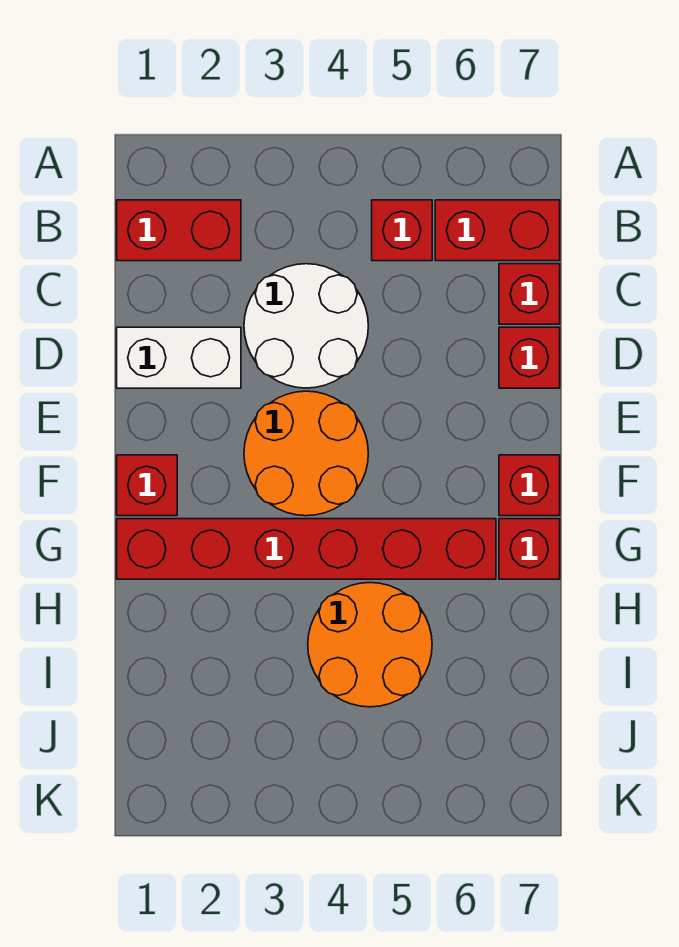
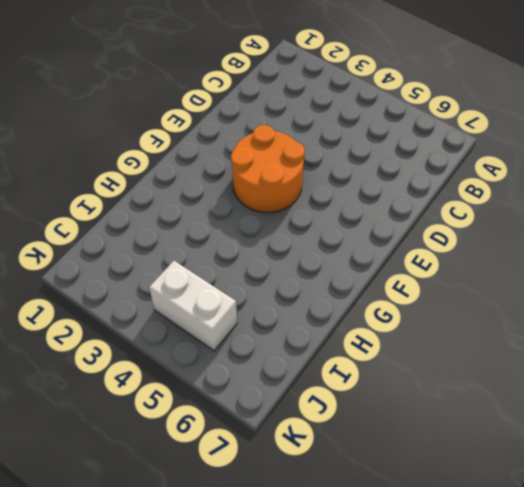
white 1x2 brick [149,261,237,351] -> white 1x2 brick moved to [117,327,241,388]
none -> red 1x2 brick [117,200,241,261]
none -> red 1x1 brick [372,200,432,261]
none -> red 1x2 brick [435,200,560,261]

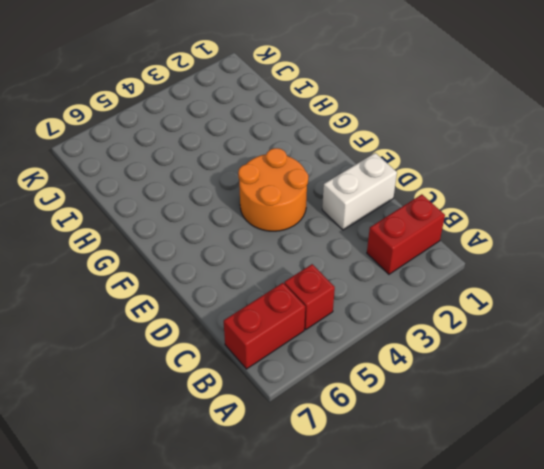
none -> white 2x2 round brick [244,264,368,388]
none -> red 1x1 brick [499,264,560,324]
none -> red 1x1 brick [499,327,560,388]

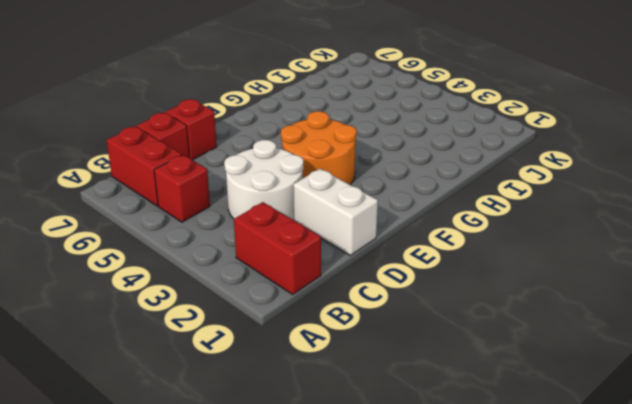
none -> red 1x1 brick [117,455,177,516]
none -> red 1x1 brick [499,455,560,516]
none -> red 1x6 brick [117,519,496,579]

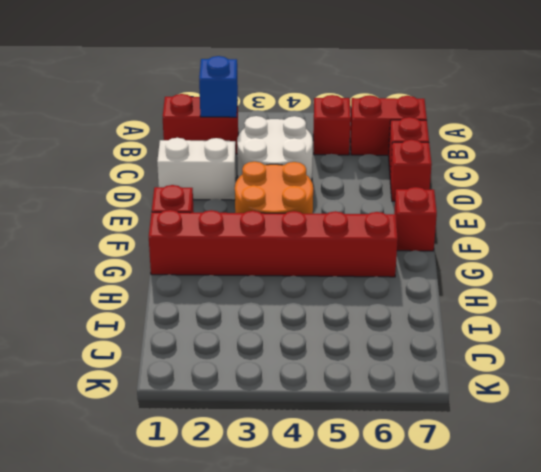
blue 1x1 brick [199,56,238,117] -> none
none -> red 1x1 brick [499,519,560,579]
none -> orange 2x2 round brick [308,583,432,707]

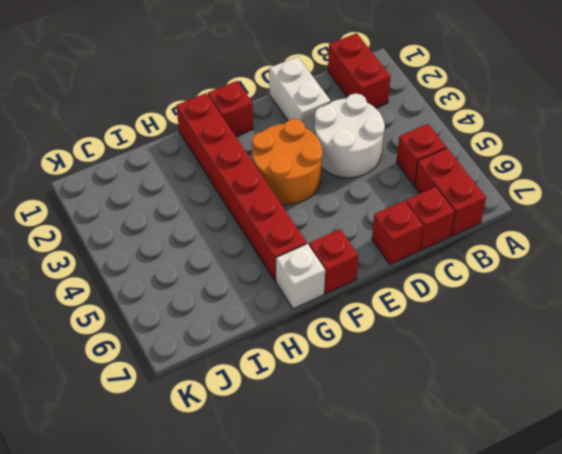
white 1x1 brick [276,244,325,309] -> red 1x1 brick [499,519,560,579]
none -> orange 2x2 round brick [308,583,432,707]

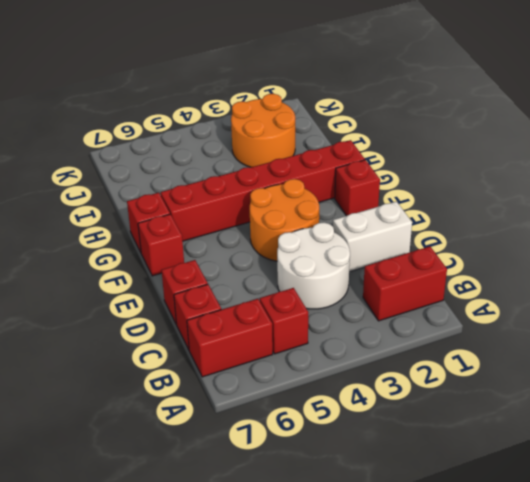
orange 2x2 round brick [231,94,295,167] -> orange 2x2 round brick moved to [308,583,432,707]

